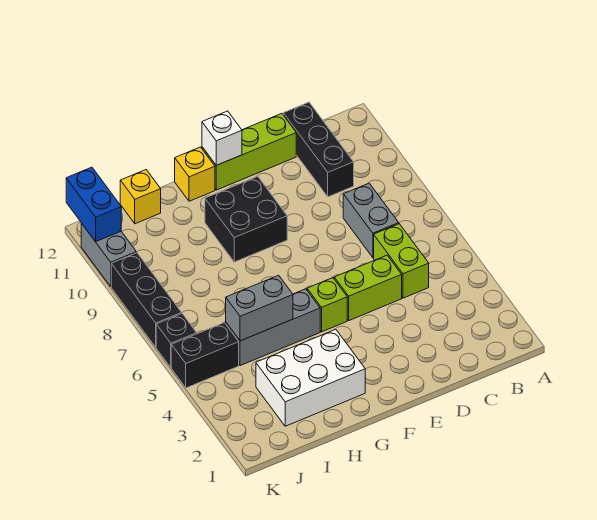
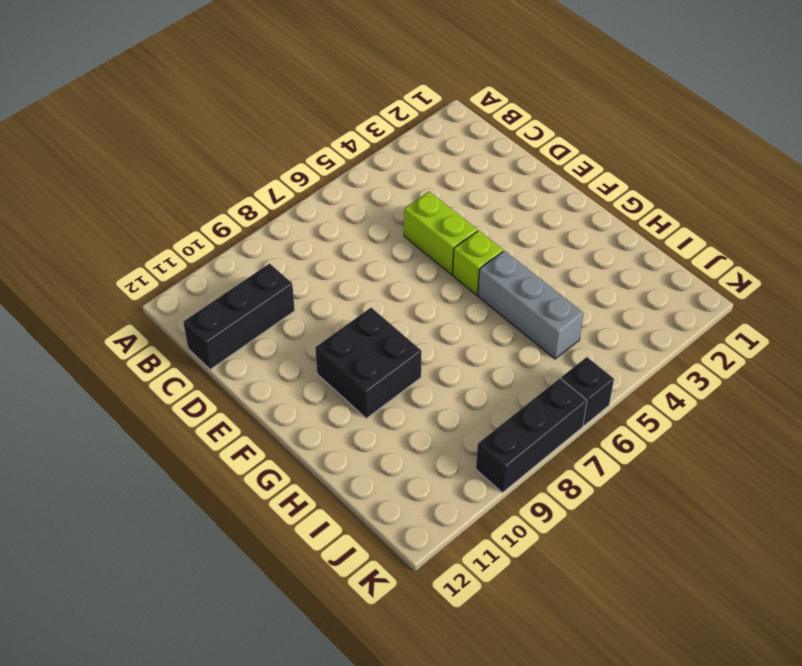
none -> lime 1x2 brick [374,224,429,298]
none -> grey 1x2 brick [343,183,399,258]
none -> lime 1x3 brick [202,114,296,190]

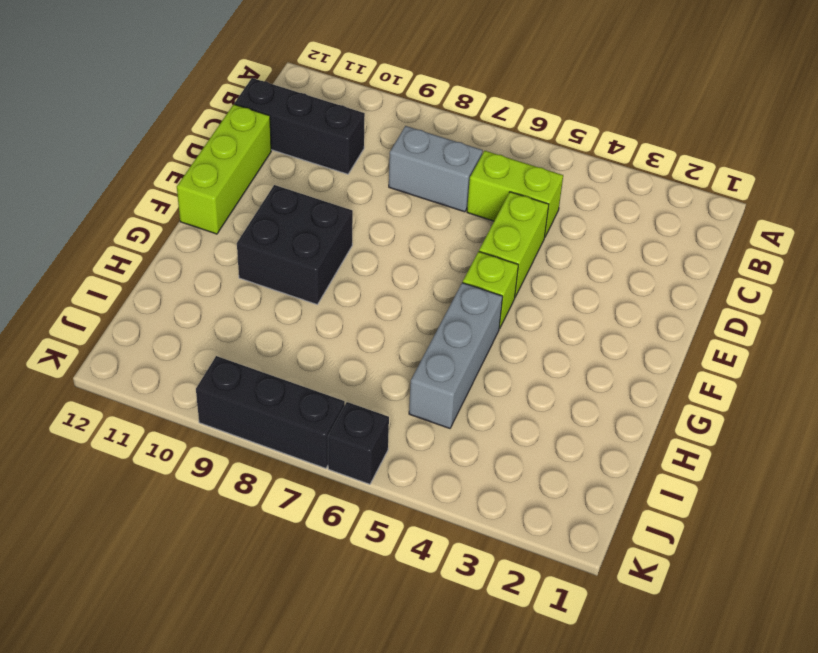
none -> white 2x3 brick [256,329,365,426]
none -> yellow 1x1 brick [175,147,215,201]
none -> yellow 1x1 brick [120,170,161,224]

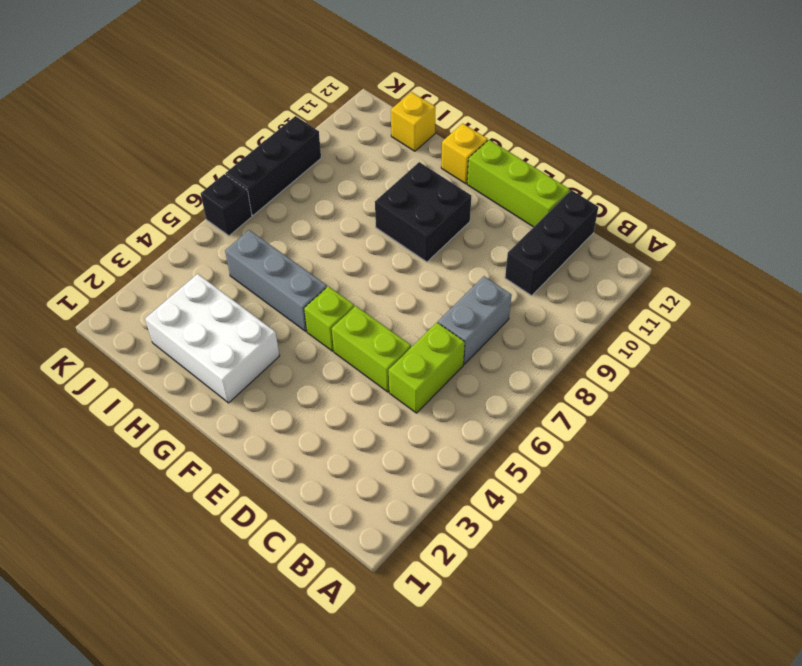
none -> black 1x2 brick [171,323,239,388]
none -> grey 1x2 brick [81,223,136,286]
none -> white 1x1 brick [202,111,242,165]

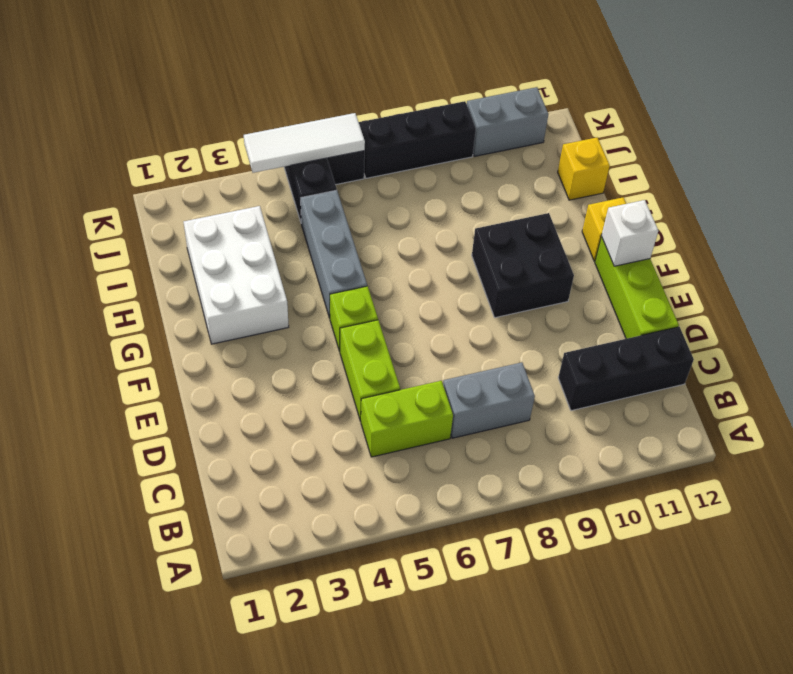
white 1x3 tile [244,113,365,173] -> none
none -> grey 1x2 brick [226,275,293,341]
none -> blue 1x2 brick [66,167,121,242]

